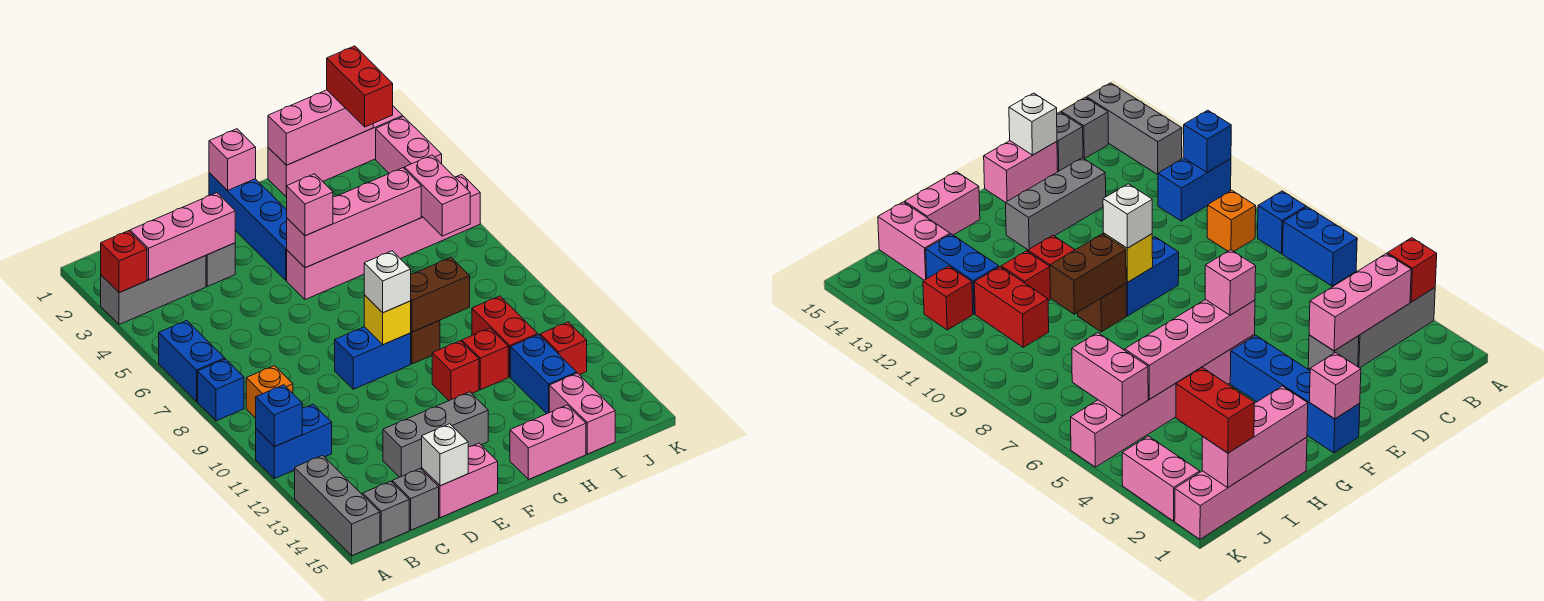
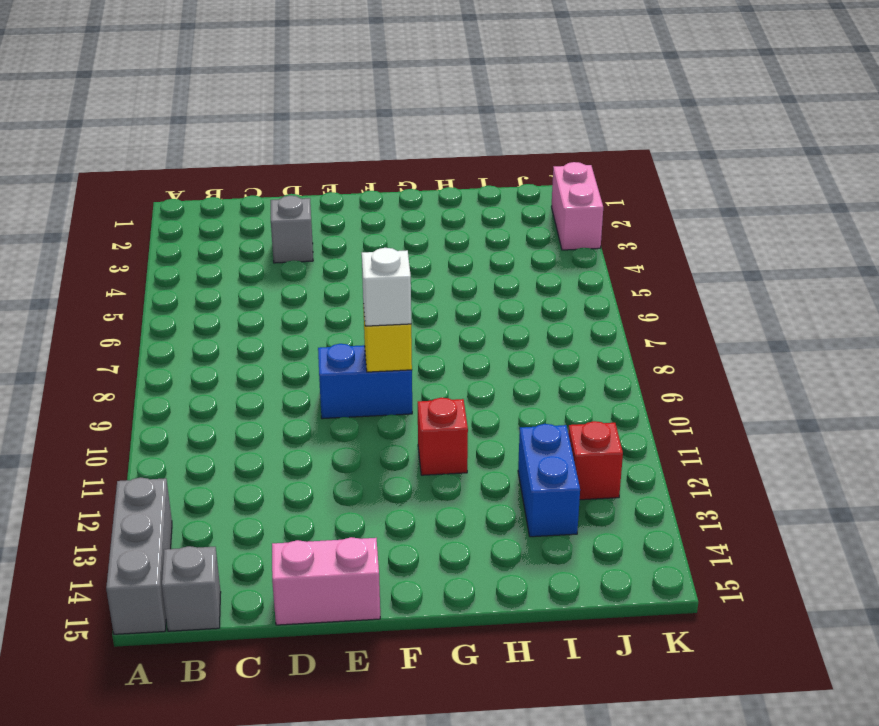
none -> grey 1x3 brick [101,256,206,324]
none -> blue 1x2 brick [159,321,225,401]
none -> blue 1x1 brick [198,359,244,421]
none -> blue 1x2 brick [256,404,332,479]

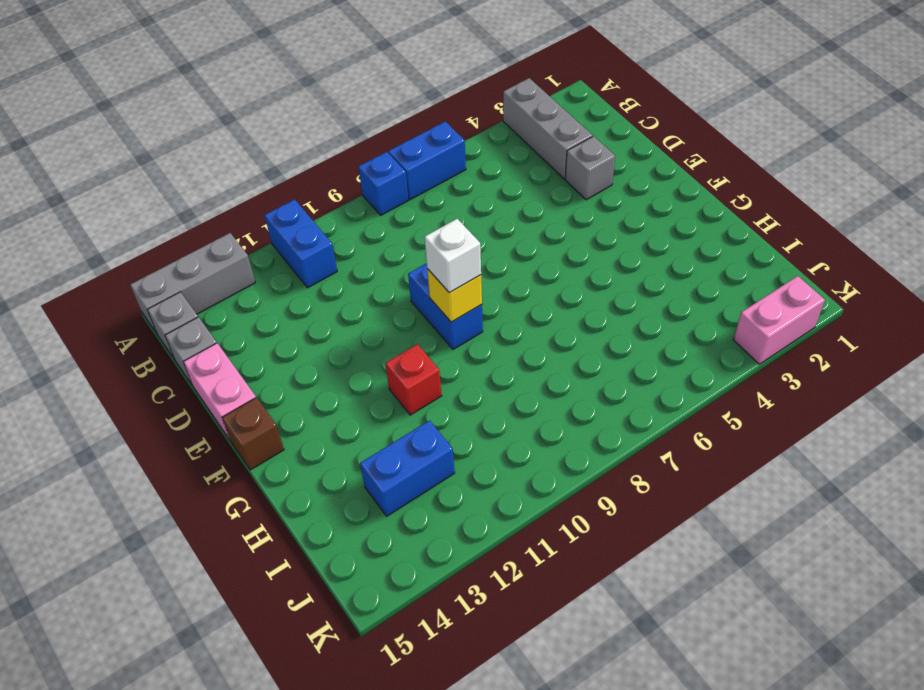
brown 1x1 brick [222,398,284,470] -> brown 1x1 brick moved to [411,320,440,364]
none -> orange 1x1 brick [246,366,293,418]
none -> grey 1x3 brick [383,392,488,477]
none -> blue 1x4 brick [209,173,287,280]
none -> pink 1x6 brick [287,174,480,300]

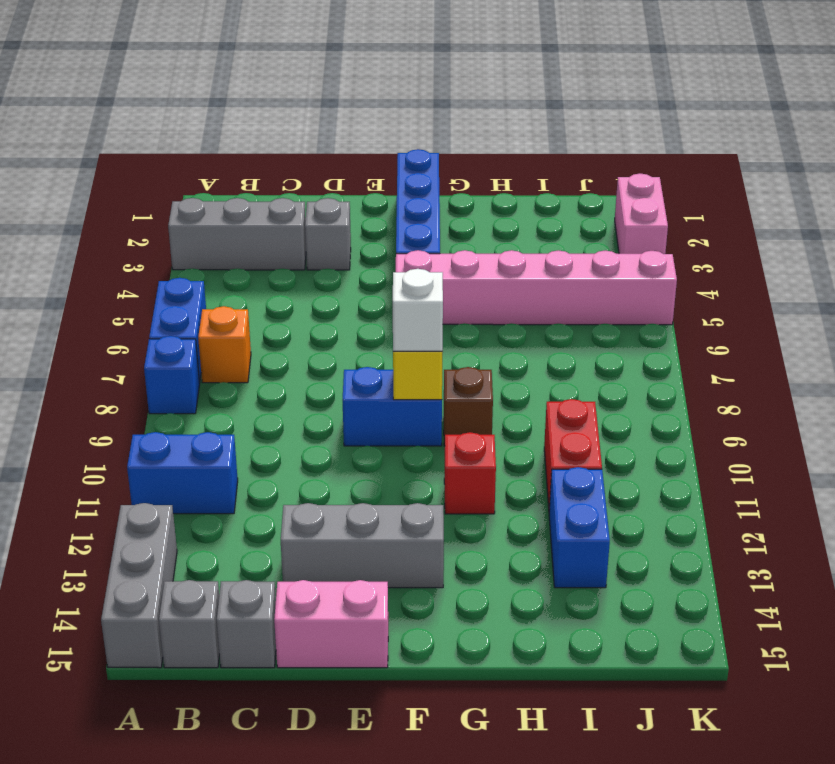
orange 1x1 brick [198,306,251,383] -> orange 1x1 brick moved to [246,366,293,418]
none -> pink 1x2 brick [510,405,586,480]
none -> pink 1x4 brick [268,106,403,197]
none -> red 1x1 brick [462,328,508,390]
none -> pink 1x2 brick [549,373,615,454]

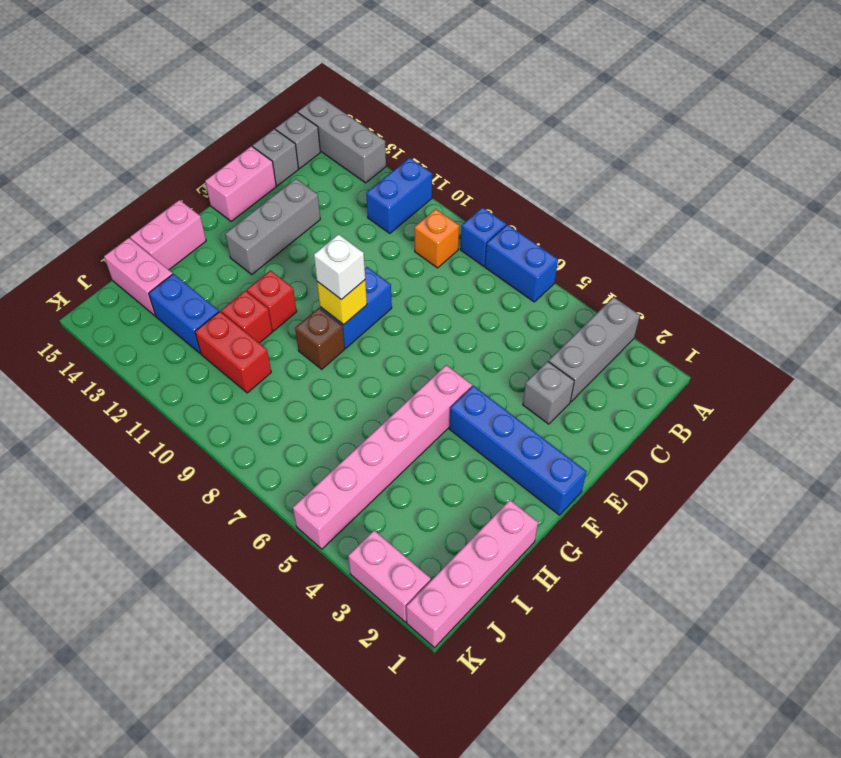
none -> red 1x1 brick [540,322,587,375]
none -> red 1x1 brick [101,231,147,293]
none -> blue 1x1 brick [256,385,302,447]
none -> pink 1x3 brick [130,193,235,280]

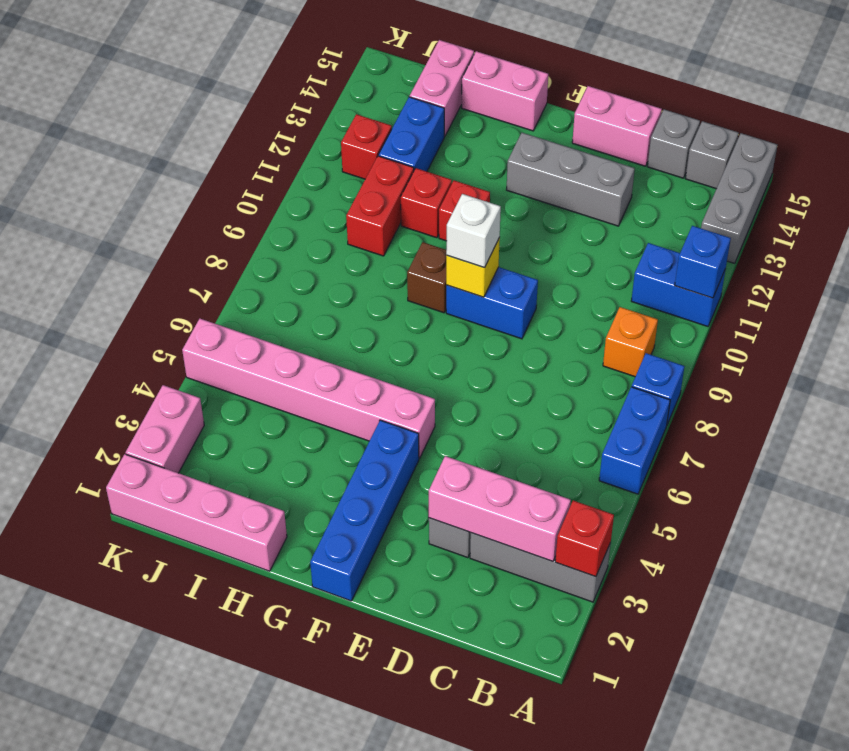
none -> white 1x1 brick [422,424,468,486]
none -> pink 1x1 brick [209,129,256,191]
none -> pink 1x4 brick [287,168,421,268]
none -> brown 1x2 brick [411,258,470,332]

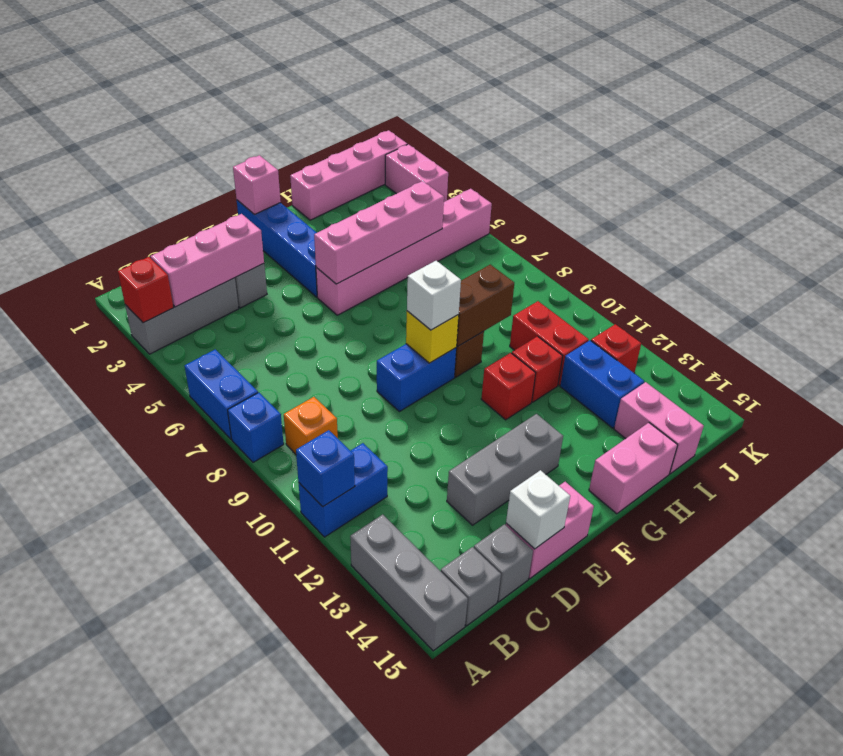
none -> pink 1x3 brick [268,90,373,165]
none -> pink 1x2 brick [404,155,470,236]
none -> pink 1x1 brick [287,174,333,236]
none -> red 1x2 brick [327,46,393,127]

